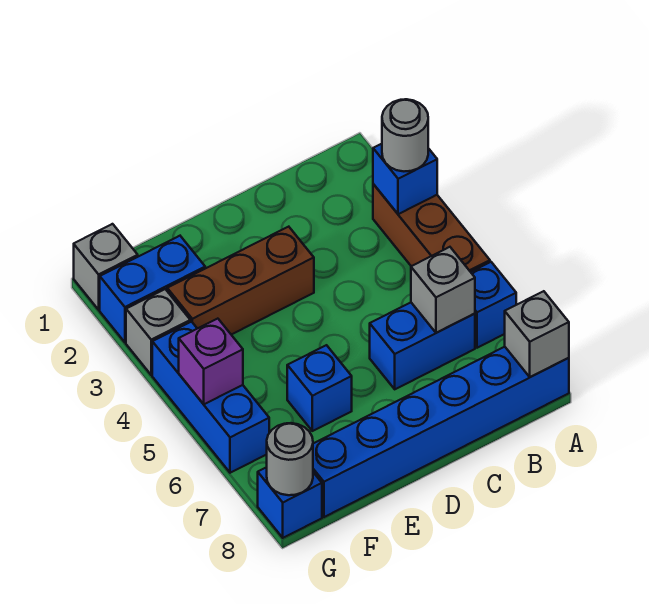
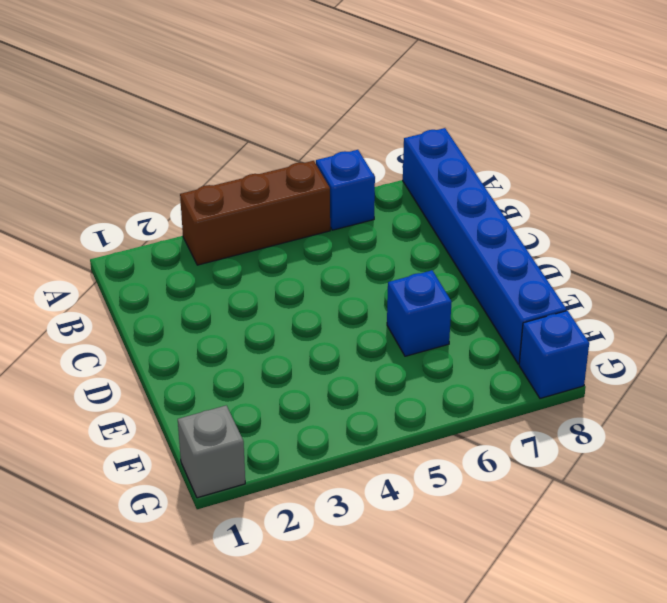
none -> blue 1x2 brick [370,303,475,389]
none -> brown 1x3 brick [167,227,314,335]
none -> blue 1x2 brick [100,236,205,342]

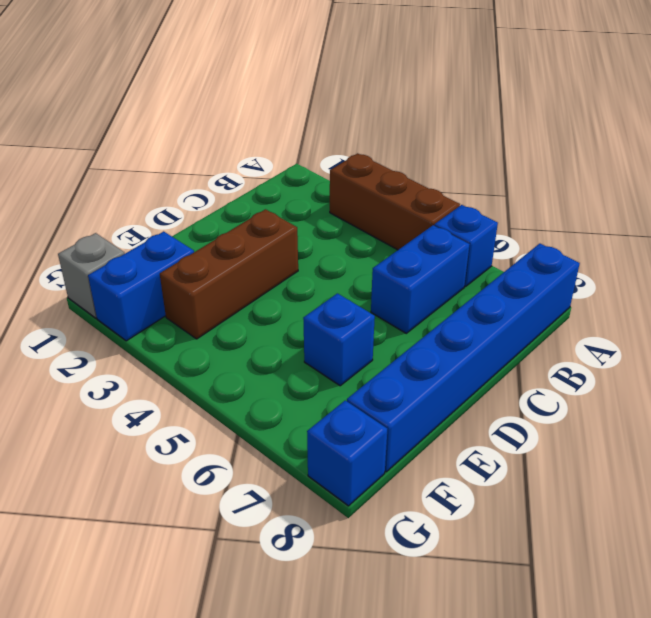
none -> grey 1x1 brick [126,289,190,375]
none -> blue 1x3 brick [152,322,269,473]
none -> blue 1x1 brick [373,144,437,214]

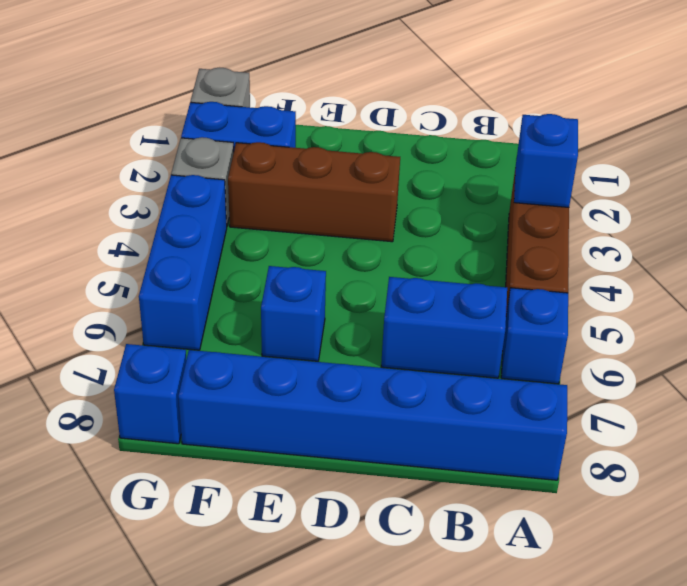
none -> grey 1x1 brick [505,291,569,377]
none -> grey 1x1 brick [411,247,475,333]
none -> purple 1x1 brick [179,319,243,404]

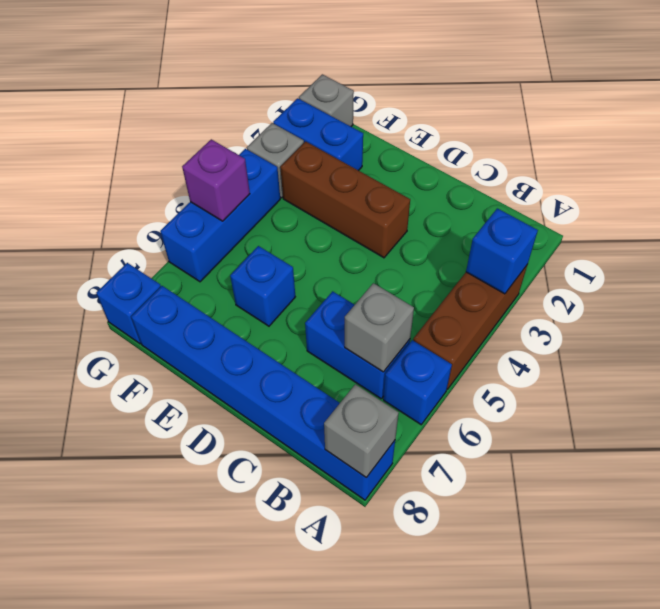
none -> grey 1x1 round brick [267,423,313,495]
none -> grey 1x1 round brick [382,99,428,171]

